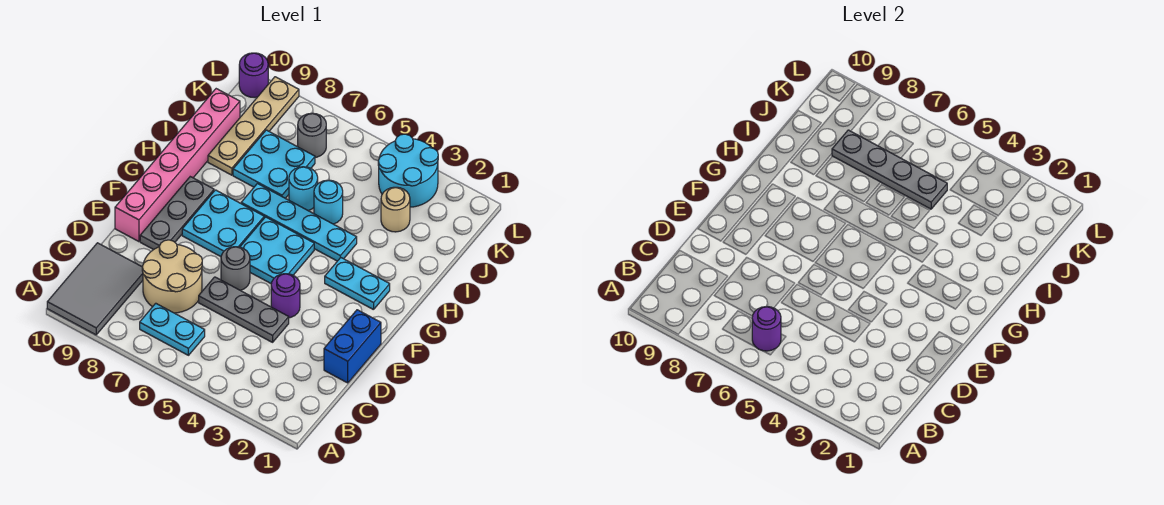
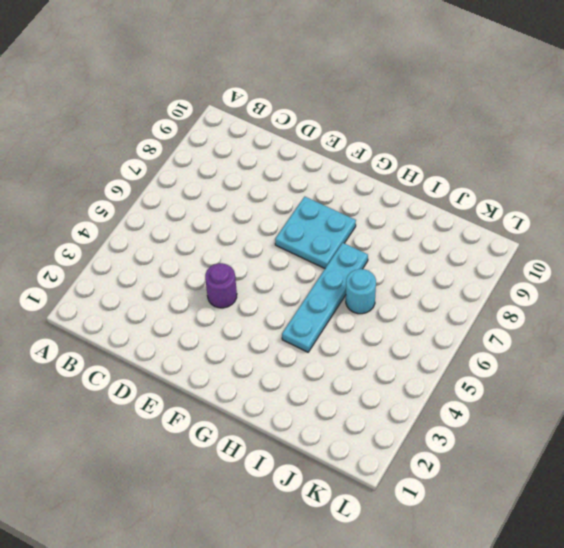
none -> grey 2x3 tile [47,243,143,335]
none -> cyan 1x2 plate [140,303,205,355]
none -> tan 2x2 round brick [142,240,202,313]

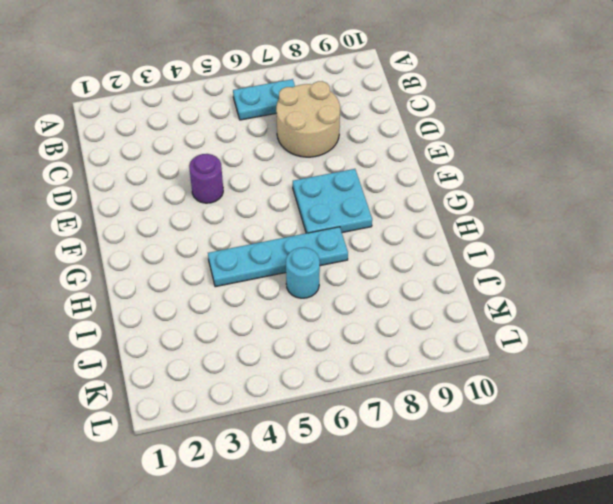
none -> grey 2x3 tile [47,243,143,335]
none -> blue 1x2 brick [324,310,381,383]
none -> grey 1x3 plate [199,277,289,342]

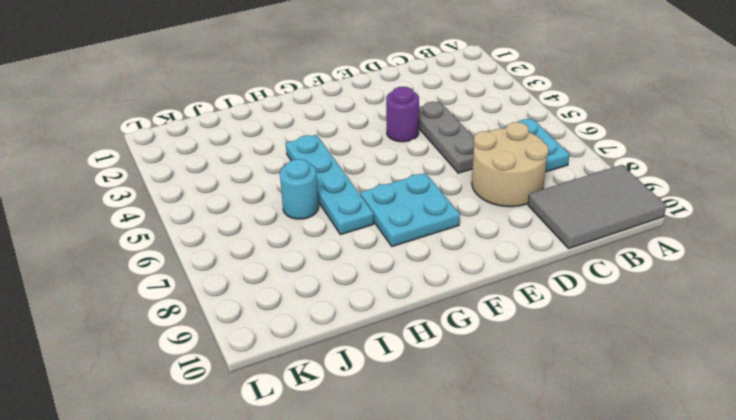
none -> blue 1x2 brick [324,310,381,383]
none -> grey 1x1 round brick [221,247,250,291]
none -> grey 1x3 plate [140,177,214,250]

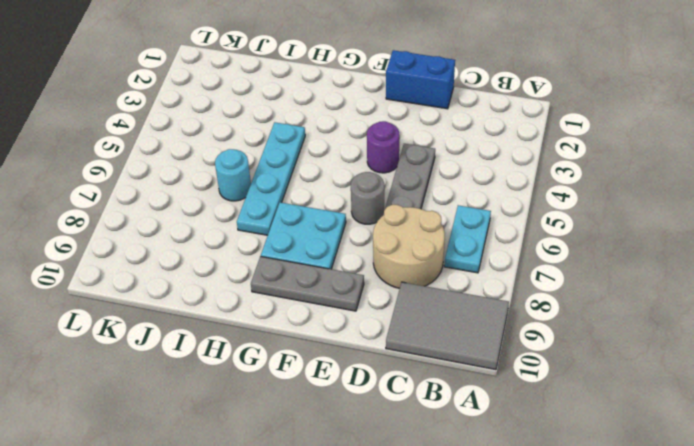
none -> pink 1x6 brick [115,89,240,242]
none -> cyan 2x2 plate [240,217,314,284]
none -> cyan 1x2 plate [325,258,390,310]

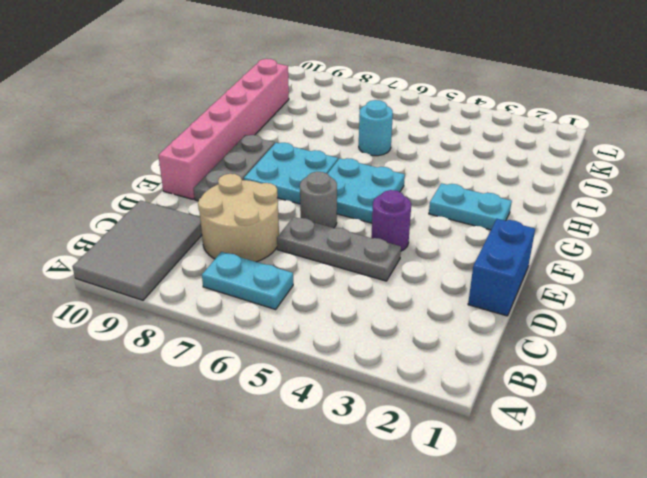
none -> cyan 1x4 plate [241,184,357,261]
none -> cyan 1x1 round brick [314,180,343,224]
none -> cyan 2x2 plate [233,130,315,198]

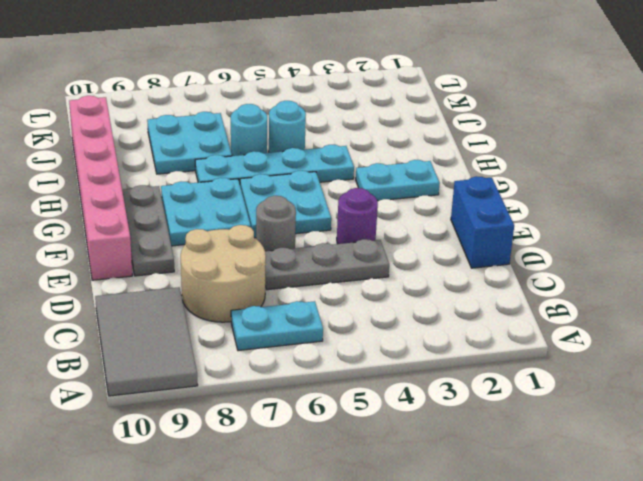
none -> tan 1x4 plate [208,77,299,175]
none -> tan 1x1 round brick [381,187,410,232]
none -> cyan 2x2 round brick [378,134,438,207]

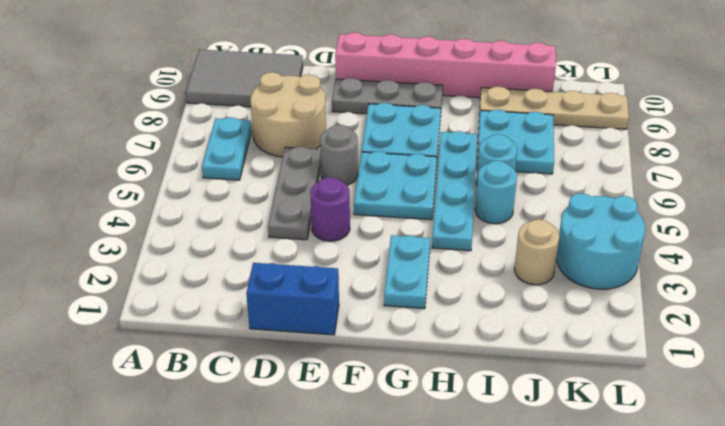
none -> grey 1x1 round brick [298,113,326,158]
none -> purple 1x1 round brick [239,53,268,98]
none -> purple 1x1 round brick [752,307,781,351]

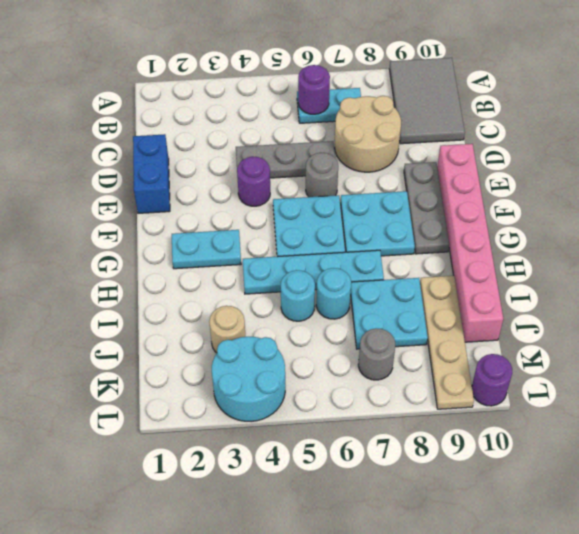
none -> grey 1x4 plate [832,130,947,209]

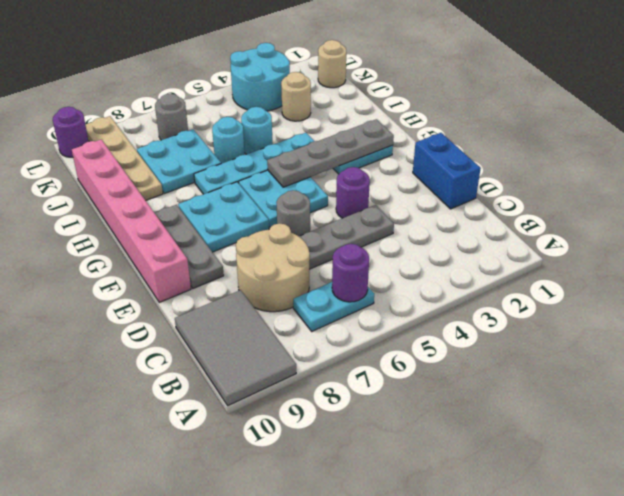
grey 1x4 plate [267,119,394,187] -> grey 1x4 plate moved to [832,130,947,209]
tan 1x1 round brick [318,40,346,88] -> none

